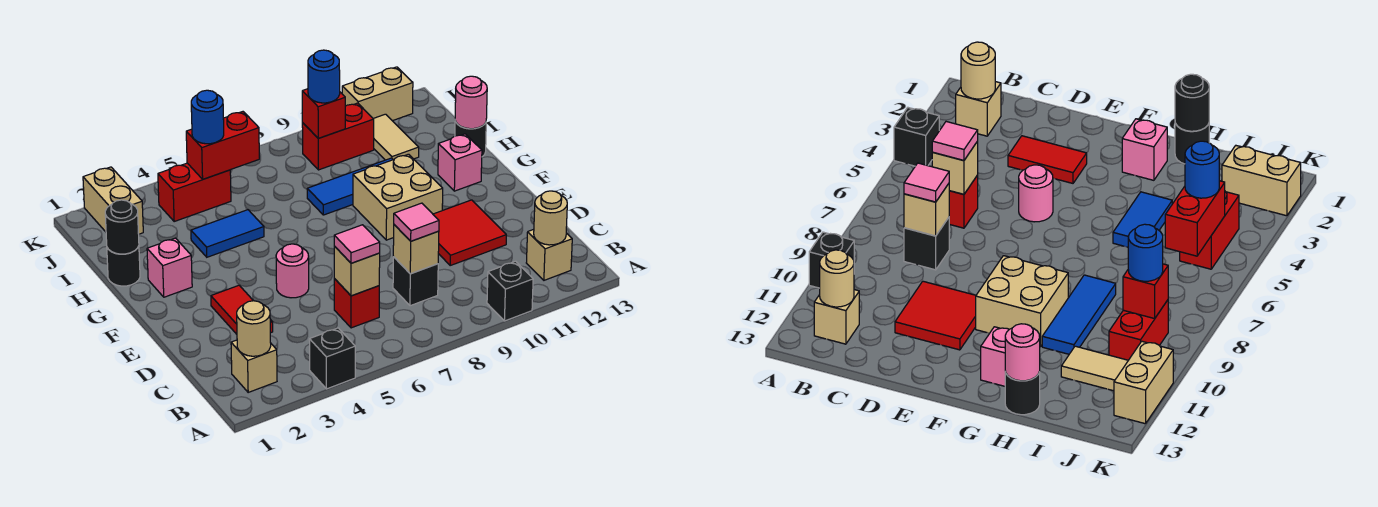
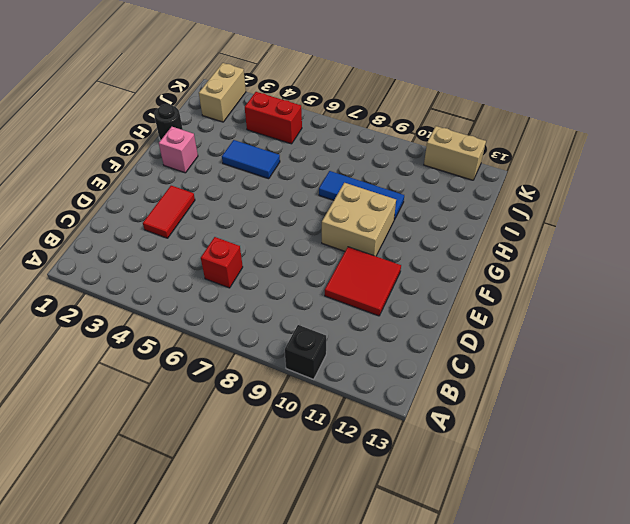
none -> black 1x1 brick [309,328,355,389]
none -> tan 1x1 brick [231,340,277,392]
none -> tan 1x1 brick [526,229,572,280]
none -> black 1x1 brick [393,257,438,306]

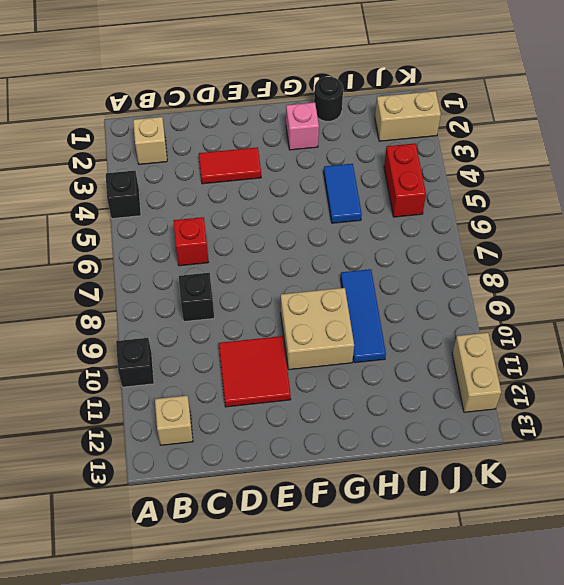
none -> pink 1x1 round brick [276,244,309,298]
none -> pink 1x1 brick [438,134,482,191]
none -> black 1x1 round brick [455,121,486,157]
none -> tan 1x2 tile [373,114,419,160]

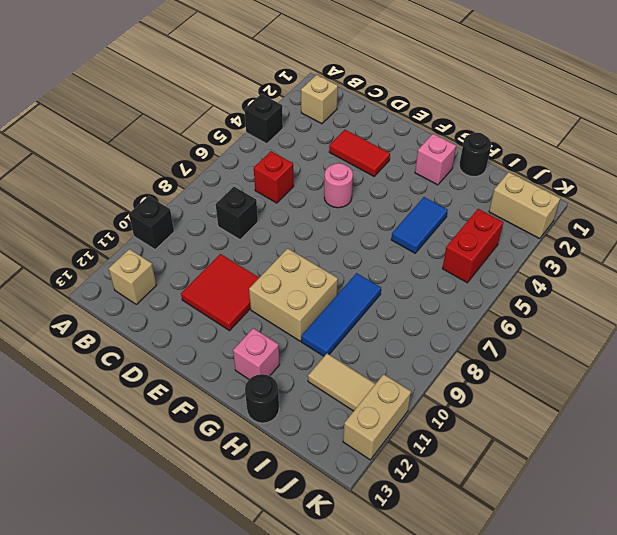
none -> red 1x2 brick [302,103,374,170]
none -> tan 1x1 round brick [237,301,271,356]
none -> tan 1x1 round brick [534,191,567,245]
none -> tan 1x1 brick [334,246,380,296]

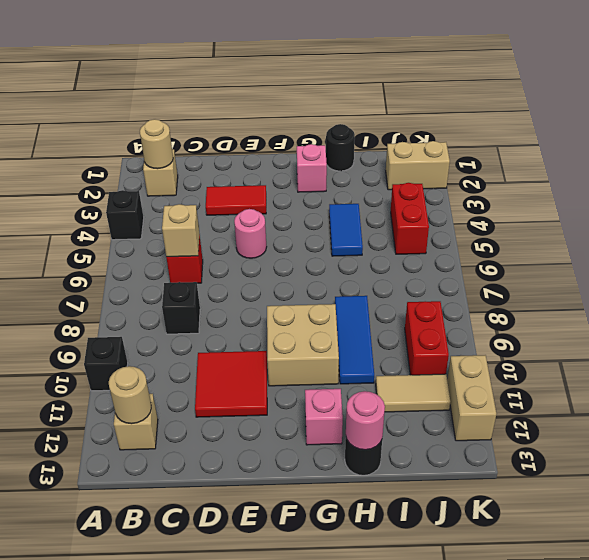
none -> tan 1x1 brick [393,225,439,274]
none -> black 1x1 round brick [105,200,139,254]
none -> red 1x2 brick [186,112,259,179]
none -> red 1x1 brick [302,89,345,138]

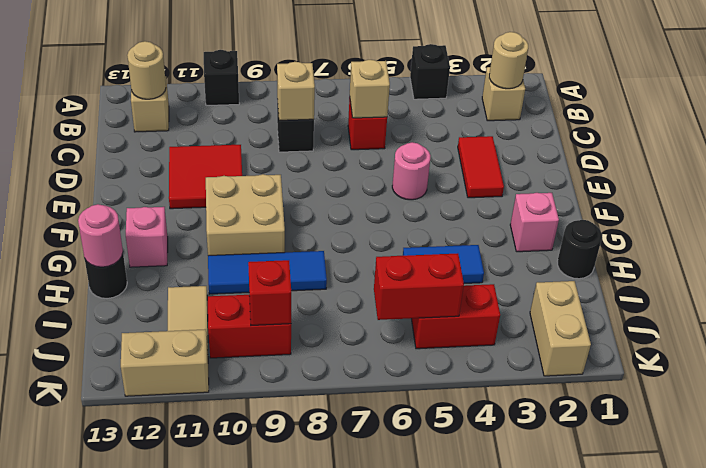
none -> black 1x1 round brick [105,200,139,254]
none -> pink 1x1 tile [334,225,380,263]
none -> pink 1x1 tile [394,203,439,241]
none -> blue 1x1 round brick [191,90,224,144]

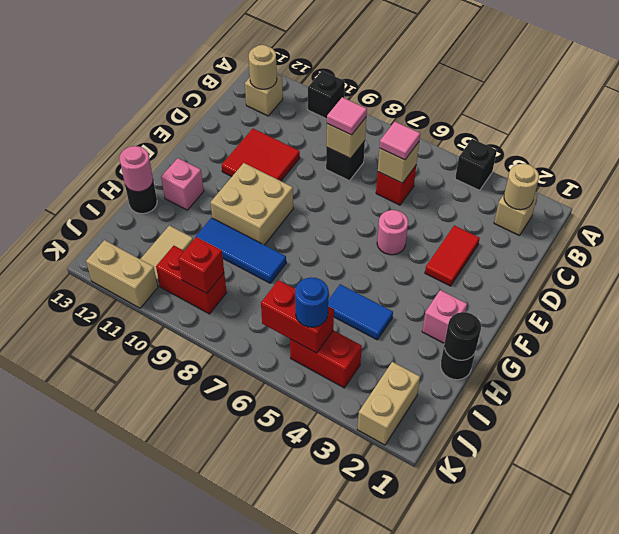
none -> blue 1x1 round brick [308,50,340,103]

